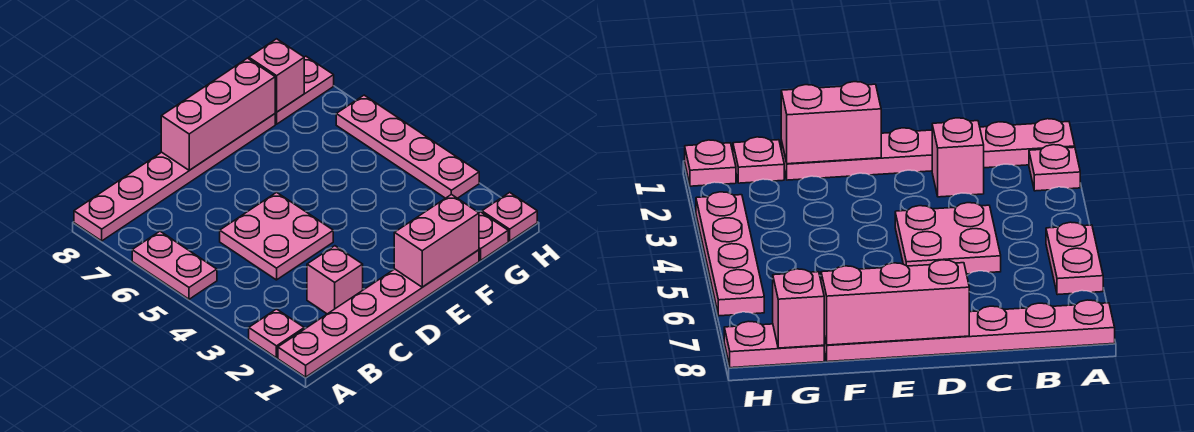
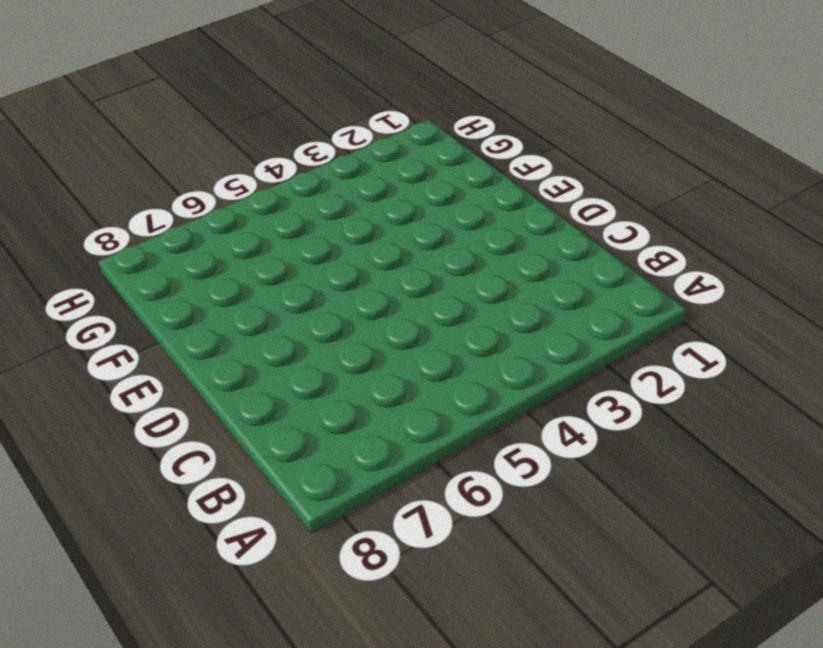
none -> pink 1x6 plate [278,250,479,377]
none -> pink 1x1 plate [249,309,304,358]
none -> pink 1x2 plate [132,231,217,299]

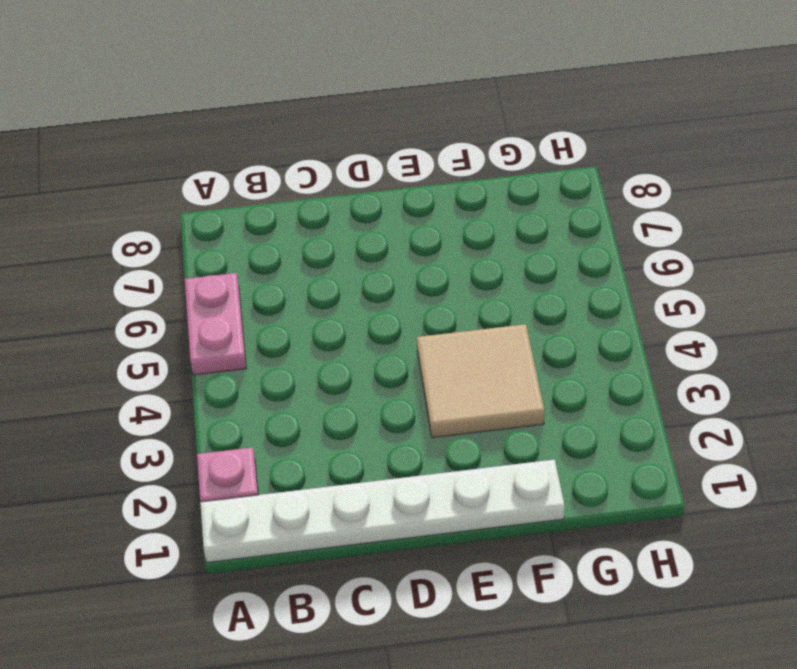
white 1x6 plate [200,460,565,562] -> pink 1x6 plate [278,250,479,377]
tan 2x2 tile [417,324,544,438] -> none
none -> pink 1x6 plate [74,114,275,241]
none -> pink 1x1 brick [307,246,363,314]
none -> pink 2x2 plate [220,192,333,280]

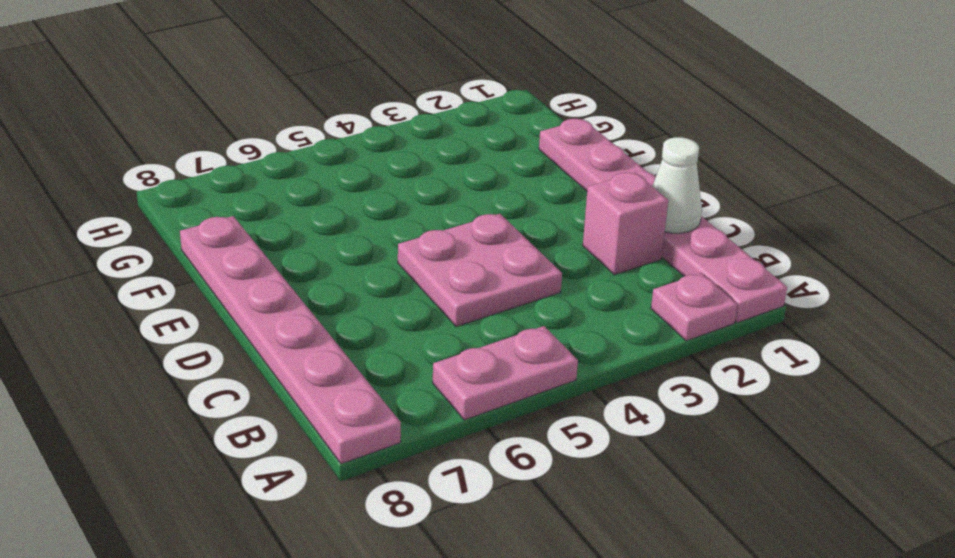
white 1x1 cone [652,137,702,233] -> none
none -> pink 1x1 plate [479,212,508,260]
none -> pink 1x2 plate [275,56,334,124]
none -> pink 1x1 plate [482,192,537,241]

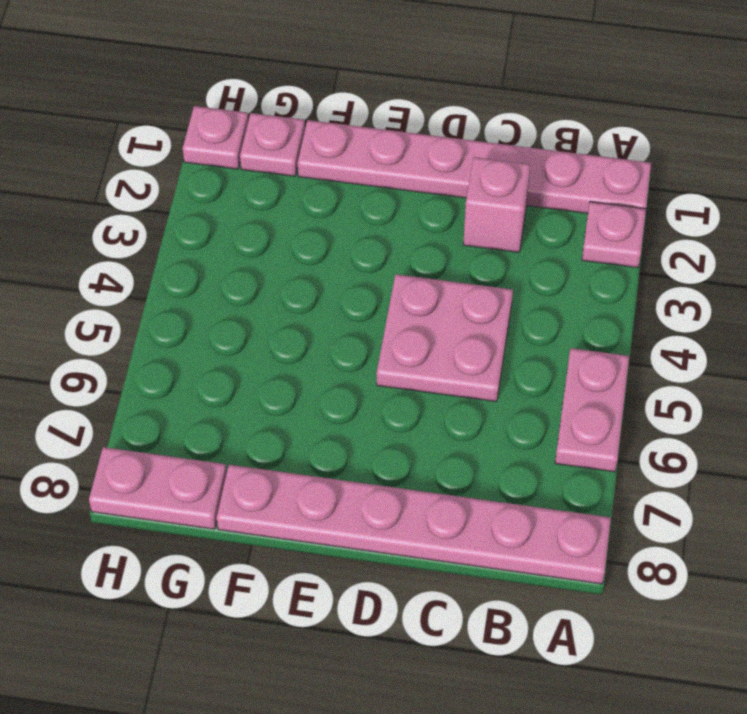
none -> pink 1x4 plate [336,95,479,198]
none -> pink 1x3 brick [161,58,275,170]
none -> pink 1x2 brick [394,194,479,287]

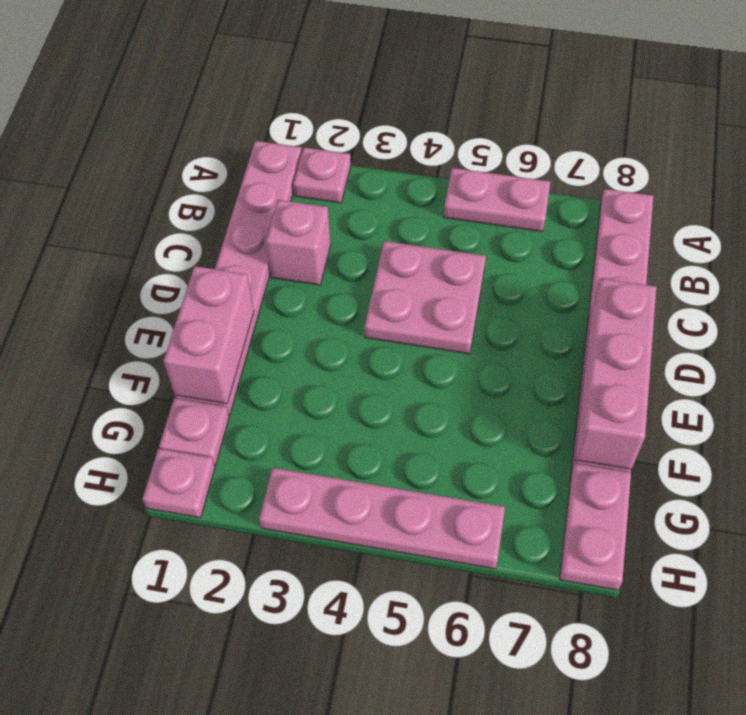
none -> pink 1x1 brick [249,39,304,112]

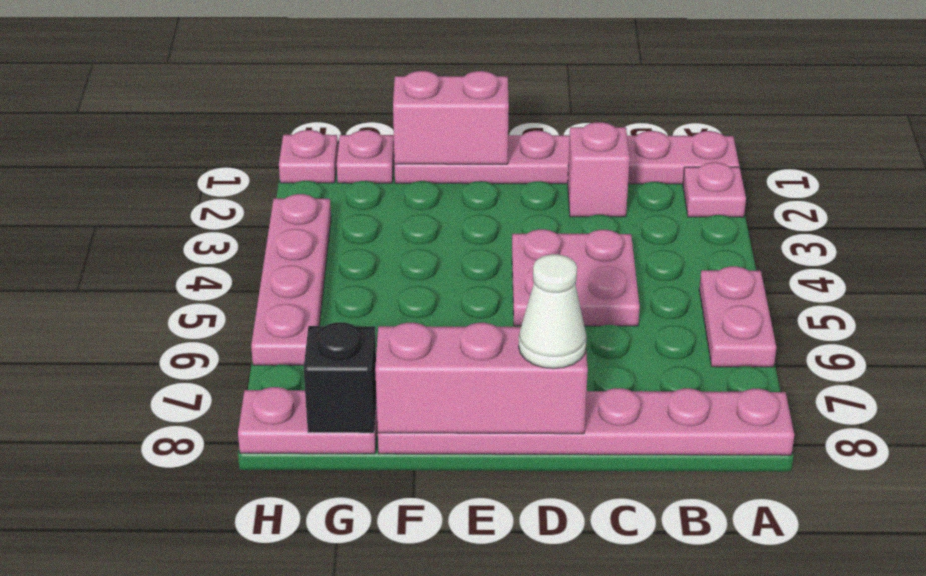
white 1x1 cone [519,254,587,369] -> none
black 1x1 brick [304,322,377,433] -> pink 1x1 brick [249,39,304,112]

